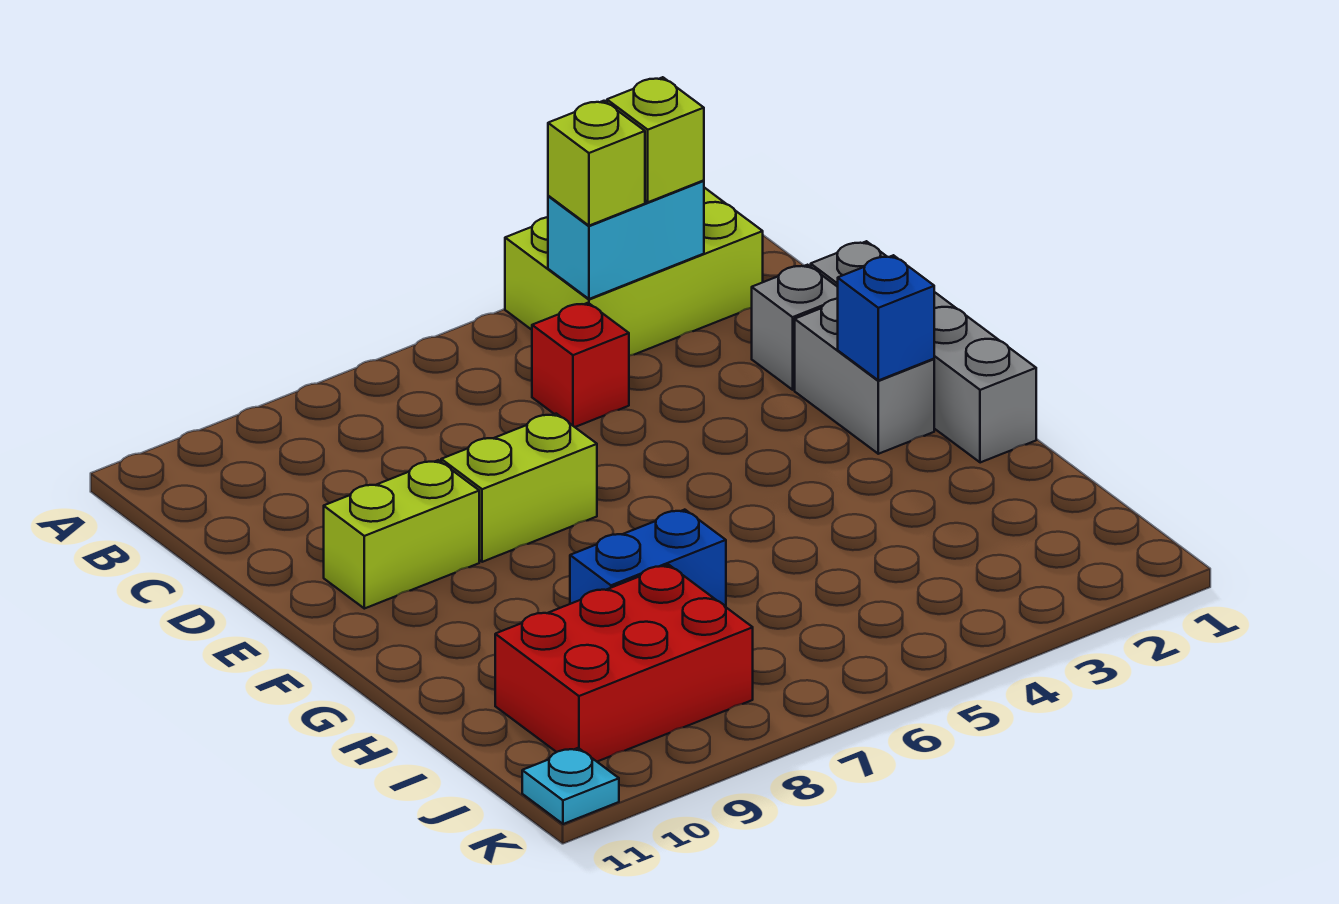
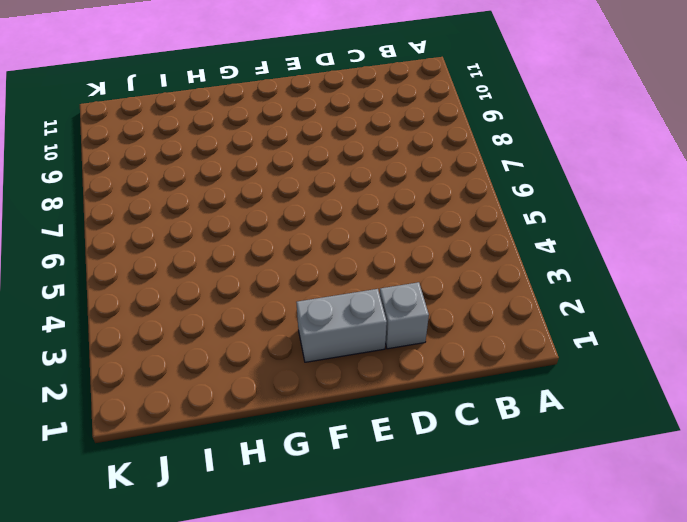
none -> lime 2x3 brick [505,188,763,356]
none -> red 1x1 brick [532,303,629,427]
none -> grey 1x4 brick [811,241,1036,463]

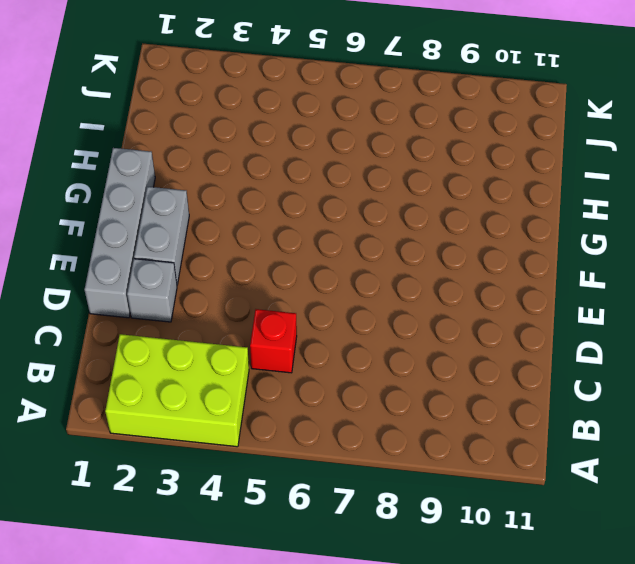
none -> lime 1x2 brick [441,414,597,562]
none -> lime 1x2 brick [324,460,479,609]
none -> blue 1x2 brick [570,510,726,607]

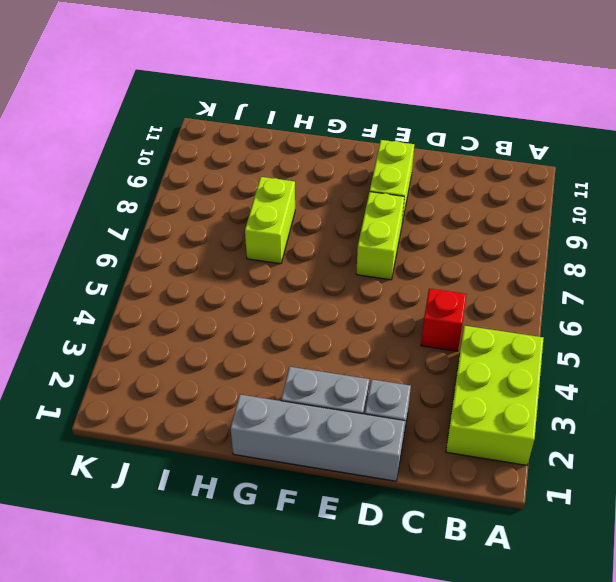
lime 1x2 brick [245,177,295,264] -> blue 1x2 brick [570,510,726,607]
none -> red 2x3 brick [495,565,753,762]
none -> cyan 1x1 plate [522,748,619,824]
none -> cyan 1x2 brick [548,181,704,299]

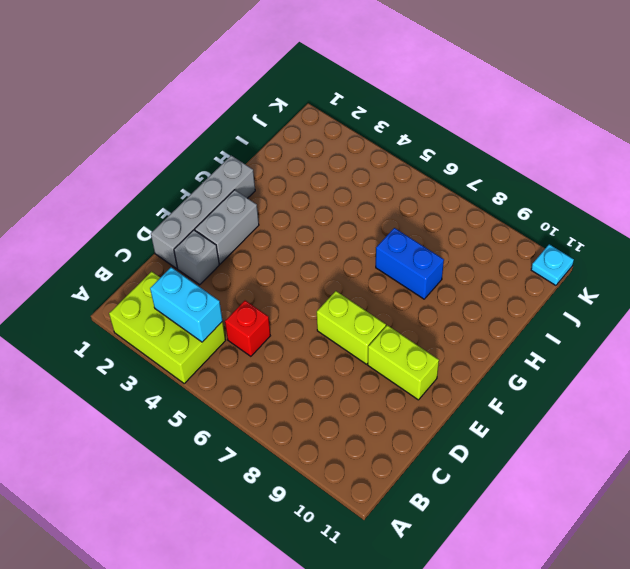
none -> red 2x3 brick [495,565,753,762]
none -> blue 1x1 brick [838,255,934,380]
none -> lime 1x1 brick [607,77,704,202]

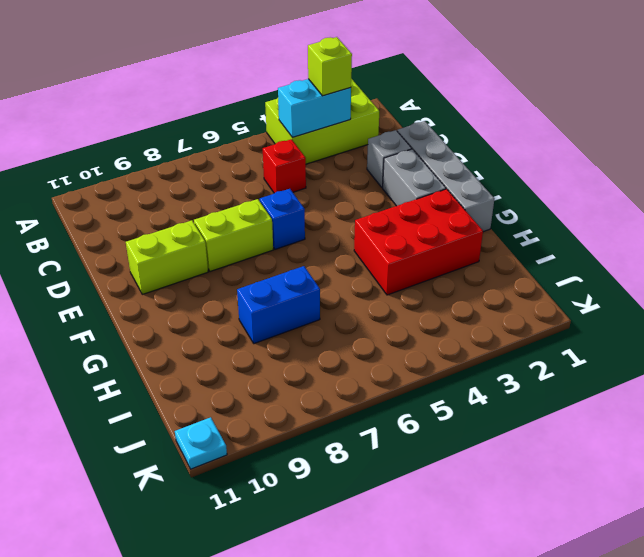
blue 1x1 brick [260,189,305,249] -> blue 1x1 brick moved to [838,255,934,380]
red 2x3 brick [354,189,483,295] -> red 2x3 brick moved to [495,565,753,762]
none -> lime 1x1 brick [548,101,645,226]

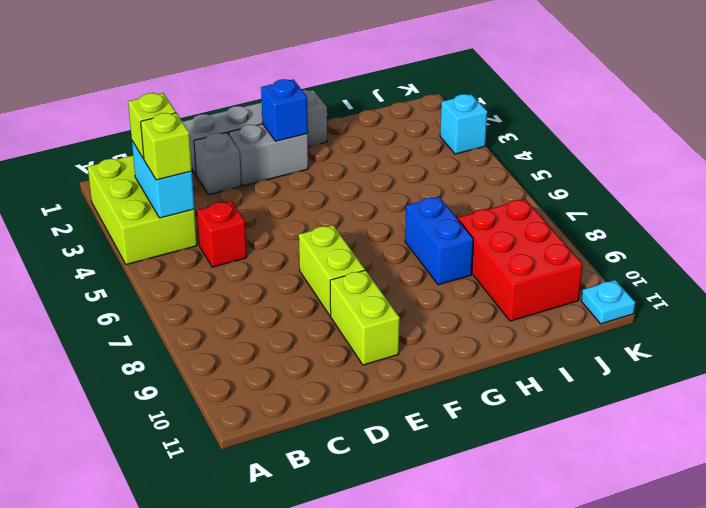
cyan 1x1 brick [440,94,487,154] -> none

